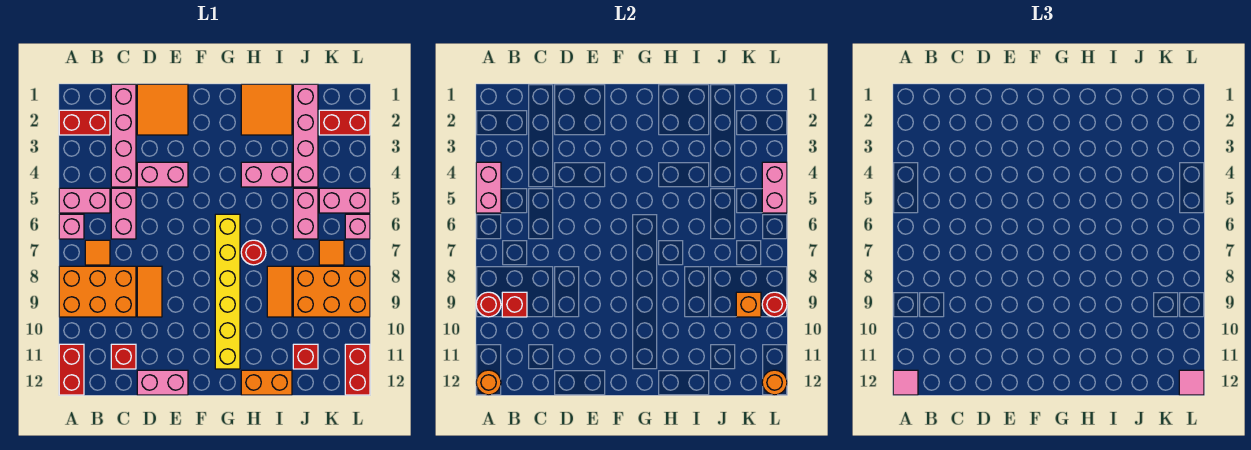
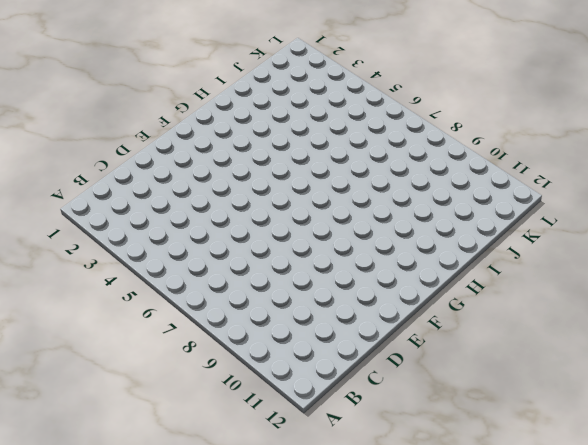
none -> red 1x2 brick [59,110,110,135]
none -> pink 1x2 brick [59,188,110,213]
none -> pink 1x1 brick [59,214,84,239]
none -> orange 2x3 brick [59,266,136,317]

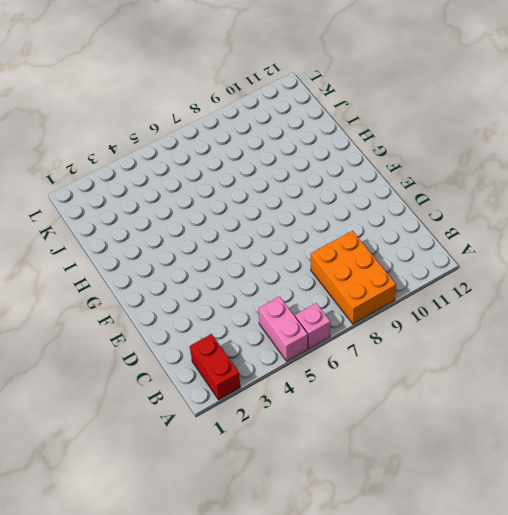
none -> red 1x2 brick [59,344,84,395]
none -> orange 1x1 tile [85,240,110,265]
none -> pink 1x4 brick [111,84,136,187]
none -> pink 1x2 brick [111,188,136,239]

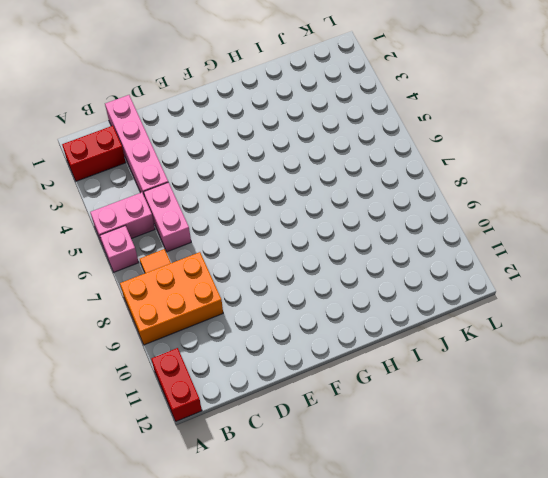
none -> red 1x1 brick [111,344,136,369]
none -> orange 2x2 tile [137,84,188,135]
none -> pink 1x2 brick [137,162,188,187]
none -> orange 1x2 tile [137,266,162,317]

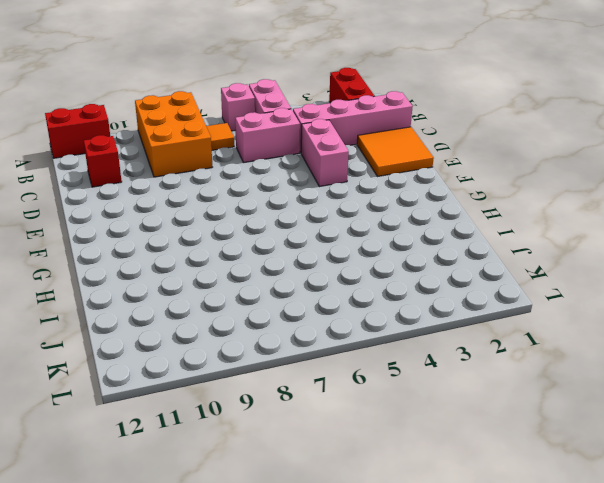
none -> orange 1x2 tile [137,266,162,317]
none -> pink 1x2 brick [137,370,188,395]
none -> yellow 1x6 brick [215,214,240,369]
none -> orange 2x2 tile [241,84,292,135]

